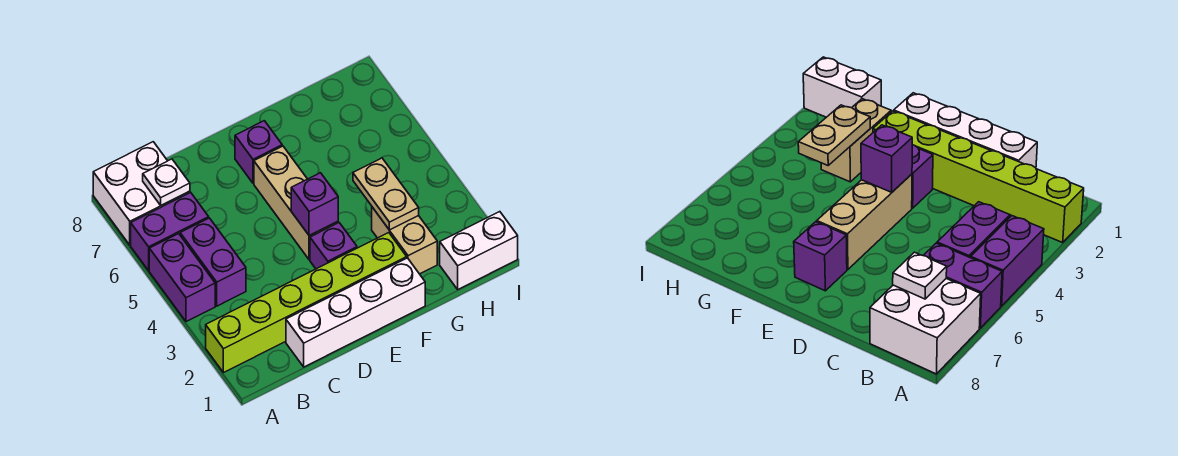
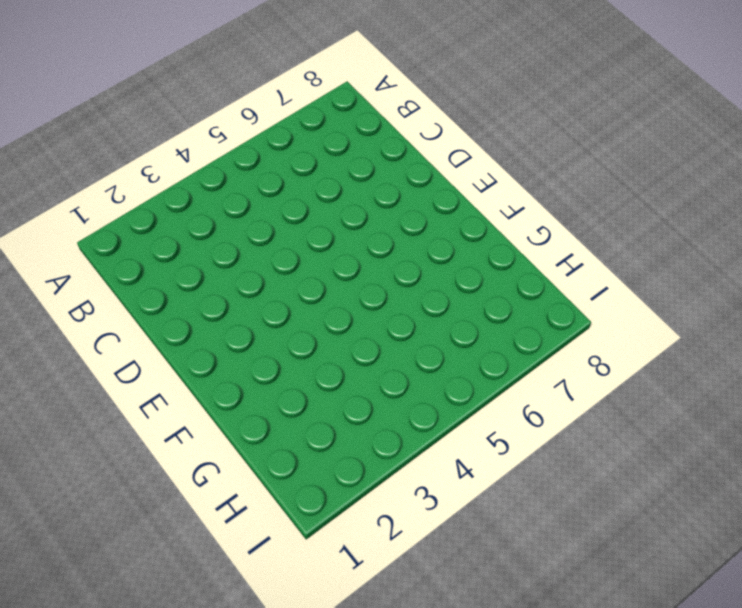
none -> lime 1x6 brick [206,233,407,373]
none -> purple 1x2 brick [149,233,215,322]
none -> purple 1x2 brick [131,193,209,271]

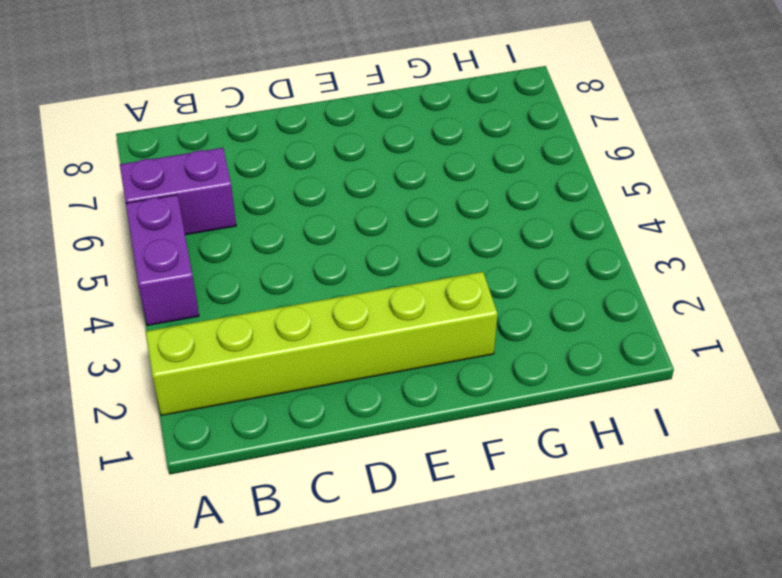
none -> white 2x2 brick [93,142,190,245]
none -> purple 1x2 brick [180,218,246,306]
none -> white 1x4 brick [286,258,425,367]

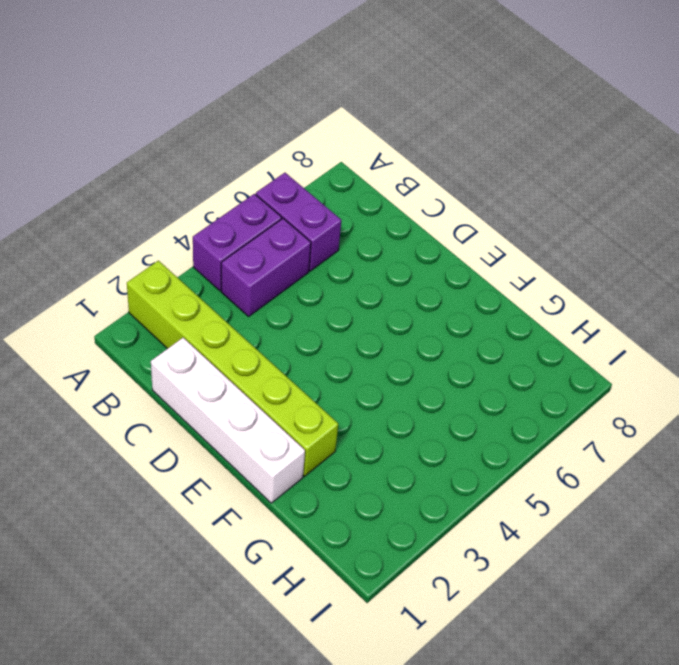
none -> white 2x2 brick [93,142,190,245]
none -> purple 1x1 brick [310,223,357,269]
none -> tan 1x3 brick [254,146,338,260]

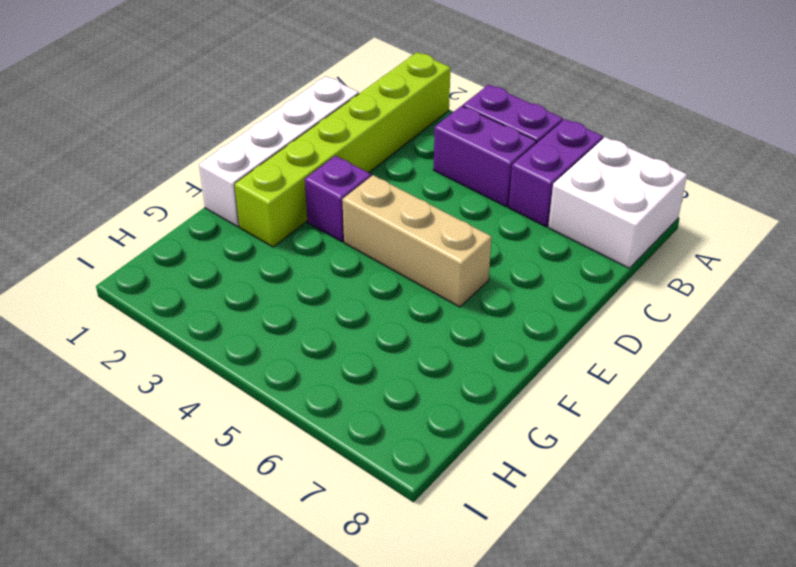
none -> purple 1x1 brick [235,121,282,183]
none -> tan 1x2 brick [372,207,437,274]
none -> white 1x2 brick [440,212,518,289]

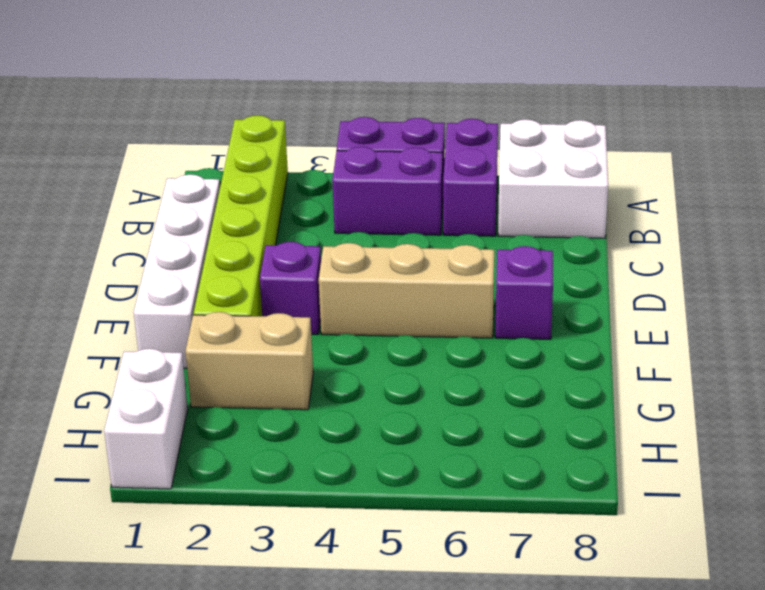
none -> white 1x1 plate [143,159,190,205]
none -> purple 1x1 brick [291,173,338,236]
none -> tan 1x2 plate [353,158,419,230]

